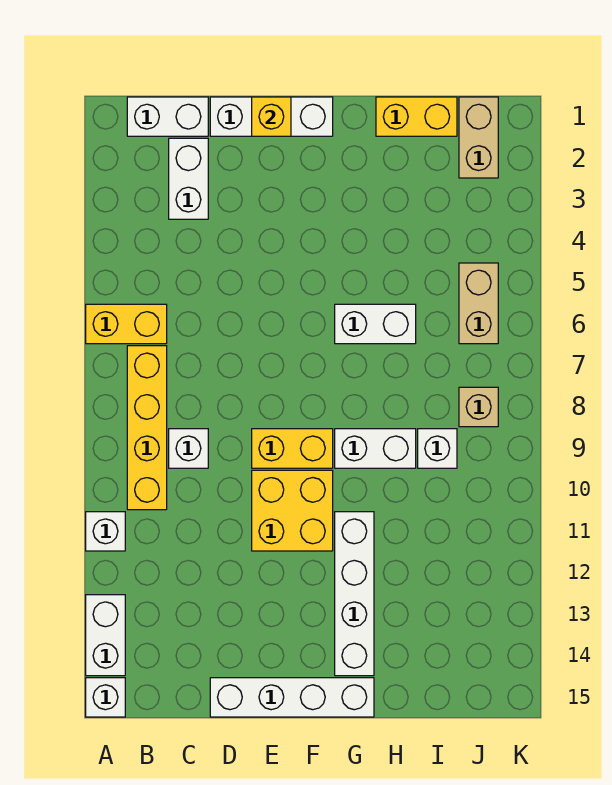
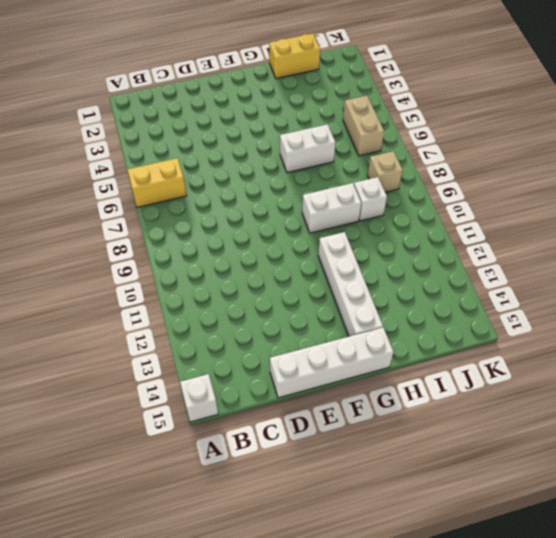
none -> white 1x1 brick [86,512,125,551]
none -> white 1x2 brick [86,595,125,676]
none -> white 1x2 brick [127,97,208,136]

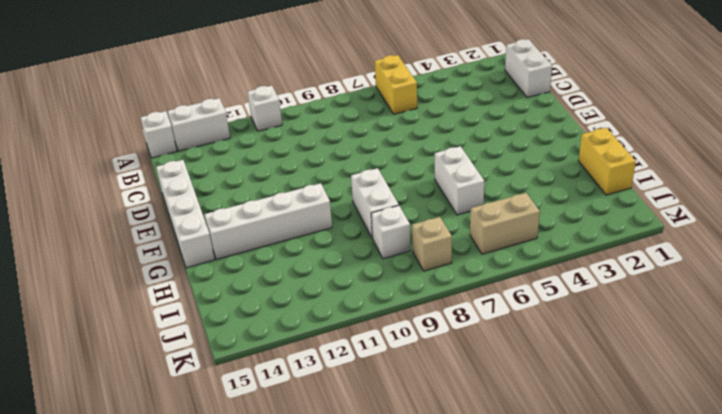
none -> yellow 1x4 brick [127,346,167,510]
none -> white 1x2 brick [169,138,208,219]
none -> white 1x1 brick [169,429,208,468]

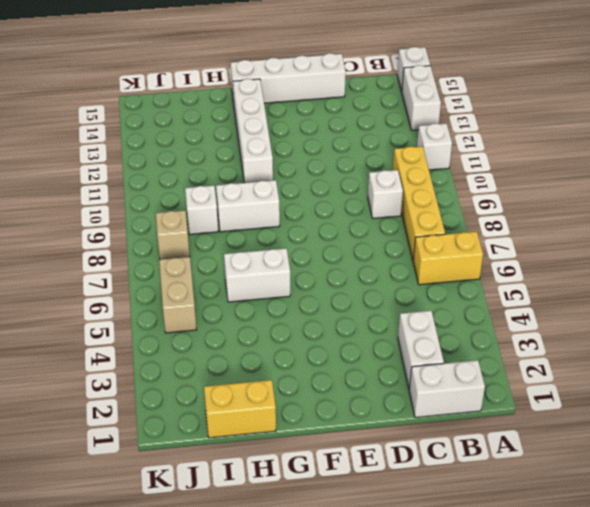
none -> white 1x3 brick [210,97,333,136]
none -> yellow 1x2 brick [252,429,333,468]
none -> yellow 2x2 brick [252,470,333,551]

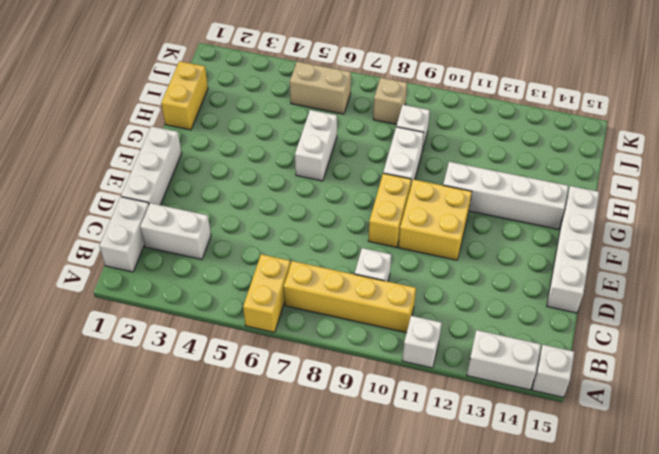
none -> tan 1x2 brick [459,97,498,178]
none -> yellow 1x1 brick [252,97,291,136]

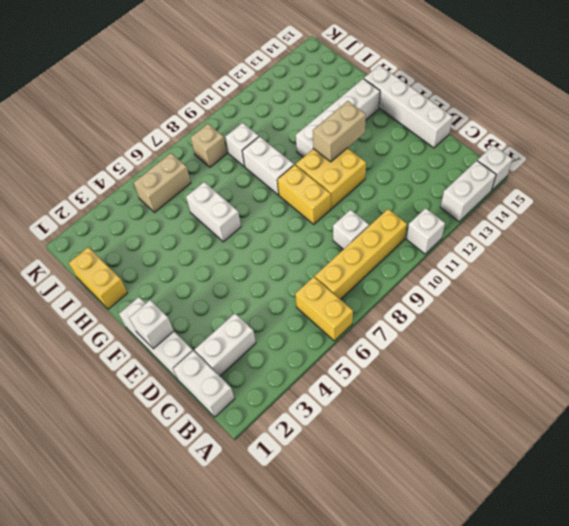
white 1x1 brick [129,300,174,349] -> yellow 1x1 brick [252,97,291,136]
tan 1x2 brick [313,101,366,162] -> tan 1x2 brick moved to [459,97,498,178]

